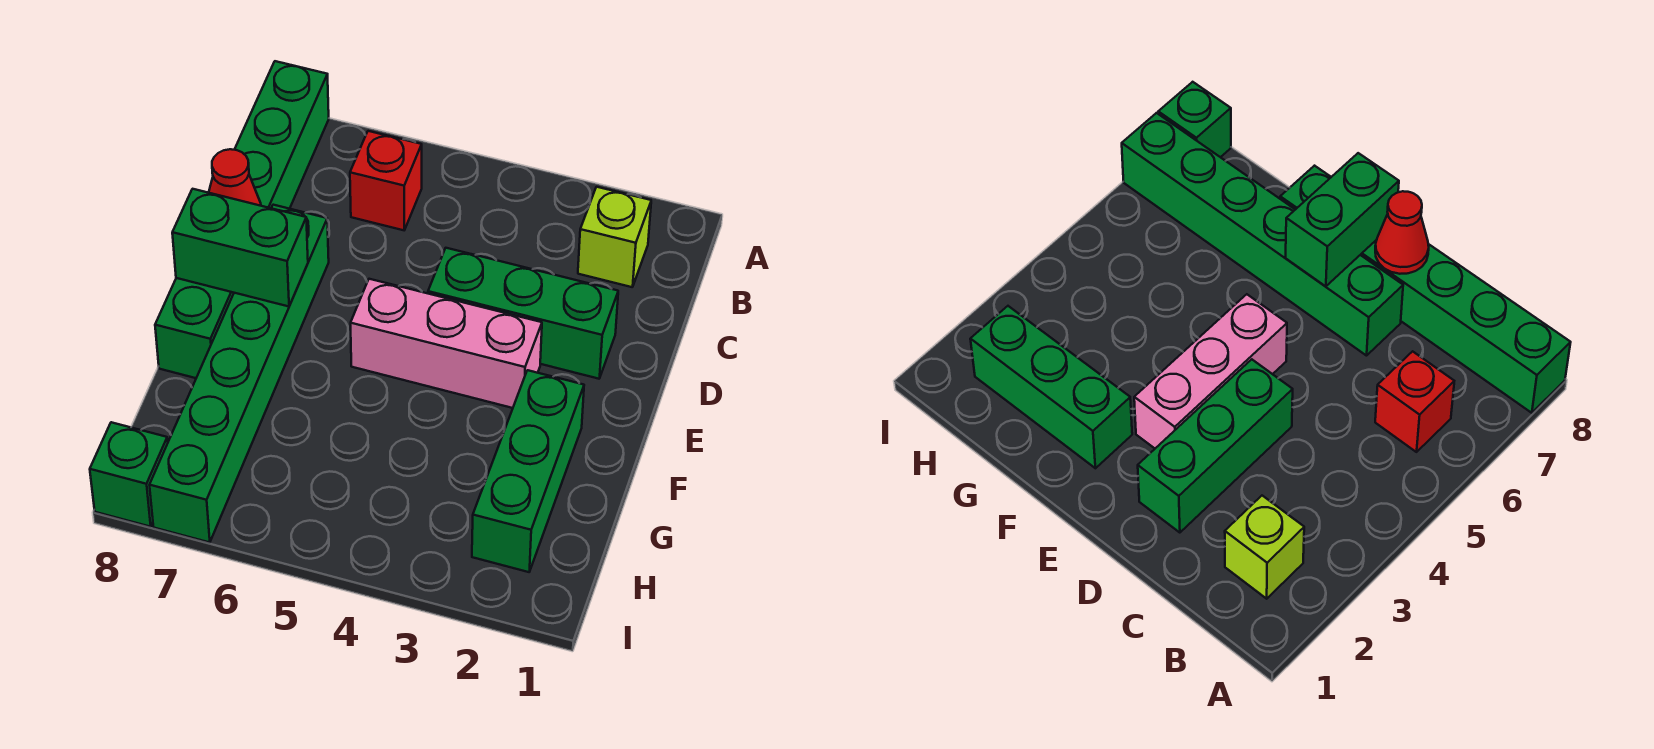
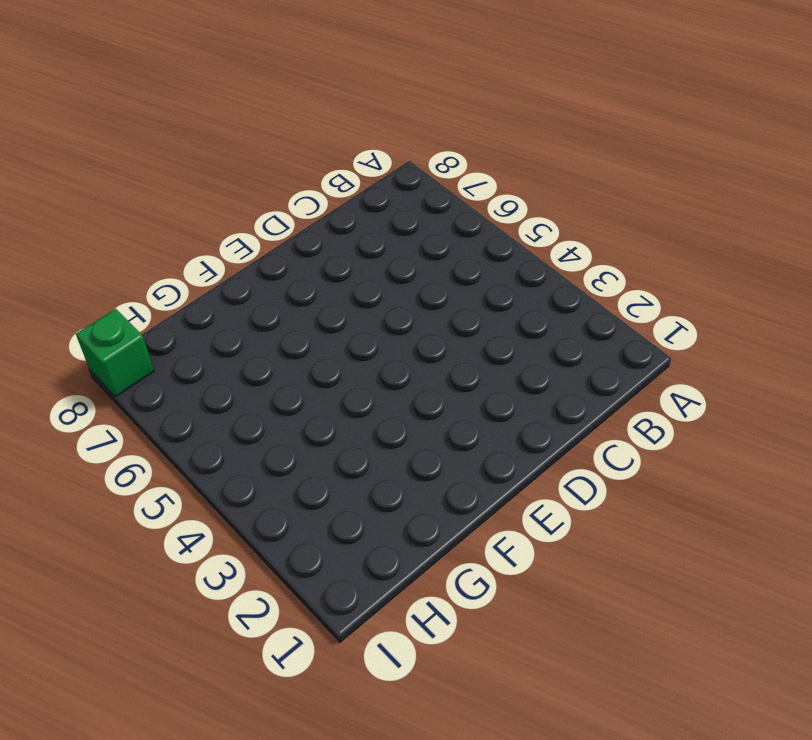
none -> green 1x6 brick [155,61,329,378]
none -> lime 1x1 brick [578,187,651,287]

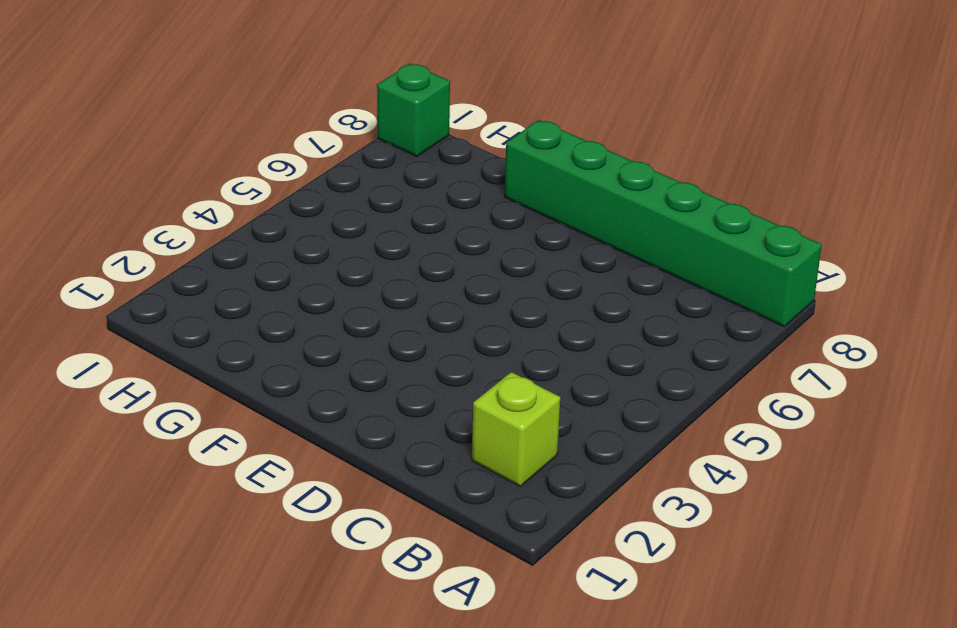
none -> red 1x1 brick [350,131,422,230]
none -> green 1x3 brick [428,248,618,379]

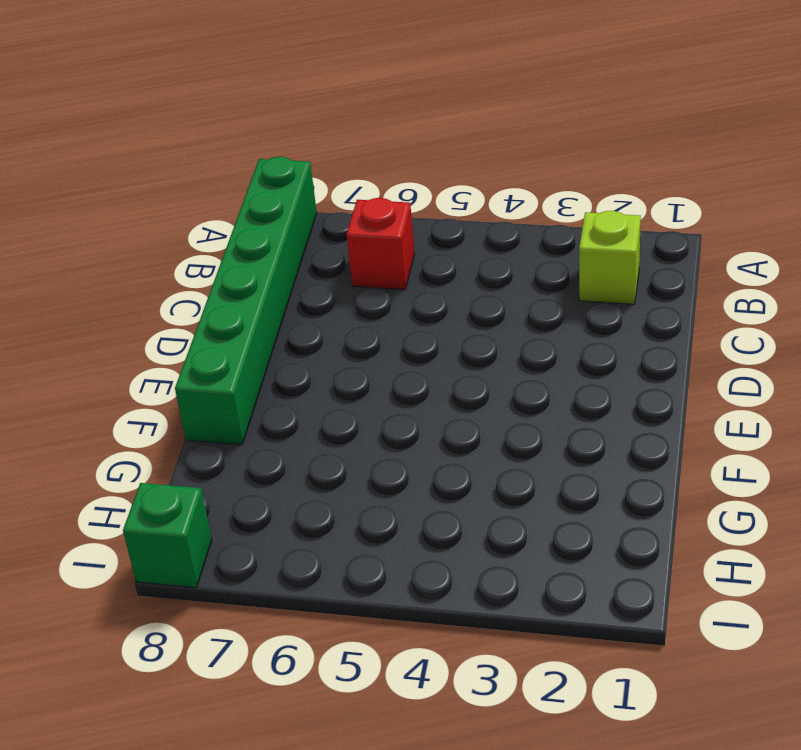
none -> green 1x3 brick [428,248,618,379]
none -> green 1x6 brick [150,205,329,542]

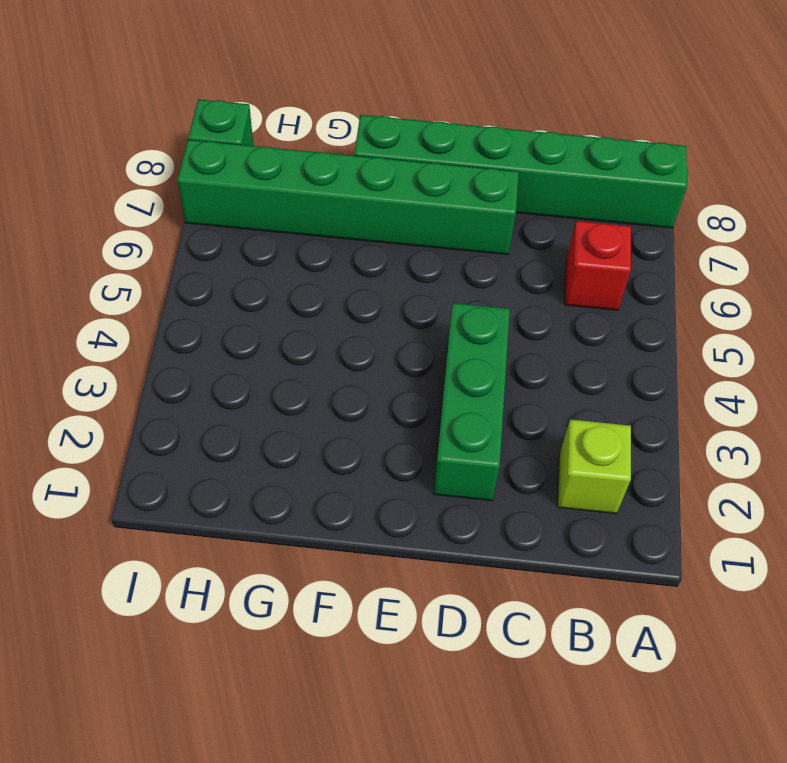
none -> pink 1x3 brick [351,279,542,408]
none -> green 1x3 brick [472,370,584,572]

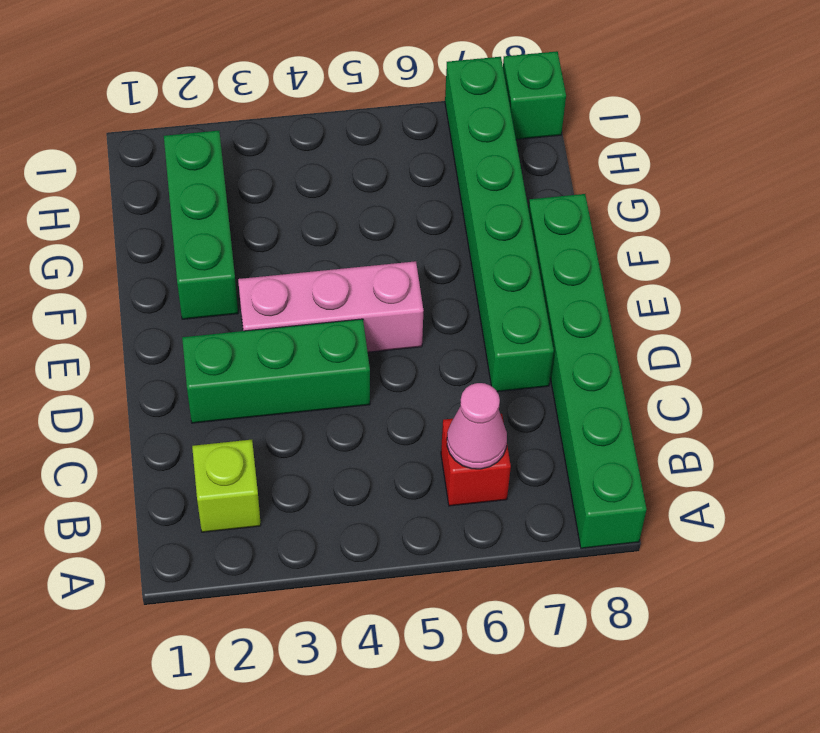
pink 1x1 cone [447,383,507,469] -> none
none -> red 1x1 cone [209,149,261,206]
none -> green 1x2 brick [172,189,308,307]

